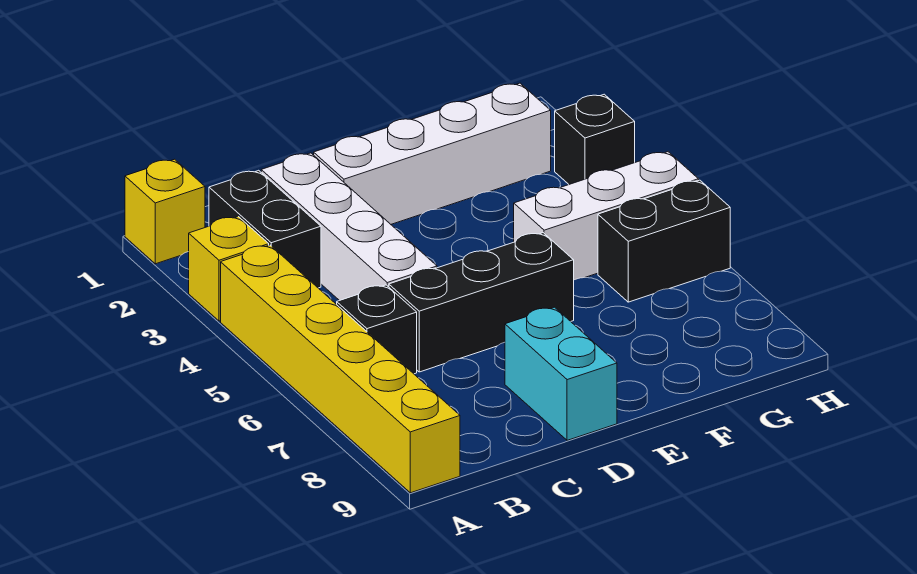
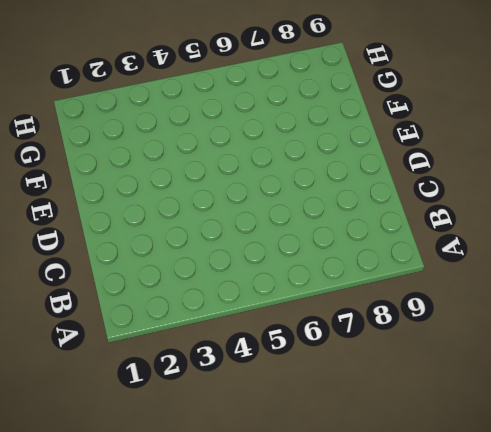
none -> yellow 1x1 brick [125,159,205,264]
none -> yellow 1x1 brick [189,217,269,321]
none -> yellow 1x6 brick [221,245,460,493]

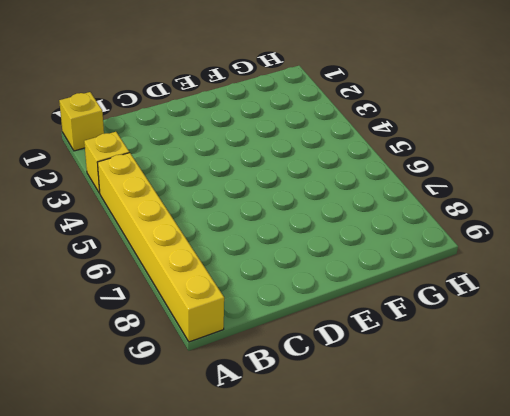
none -> black 1x2 brick [209,170,321,288]
none -> black 1x1 brick [337,285,417,374]
none -> white 1x4 brick [261,153,437,301]

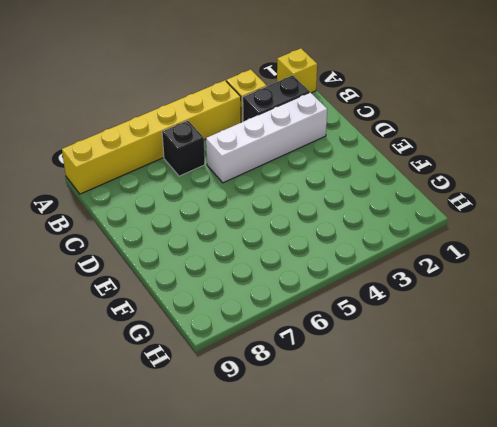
none -> black 1x3 brick [389,233,574,372]
none -> white 1x4 brick [314,83,551,224]
none -> cyan 1x2 brick [505,307,617,440]

